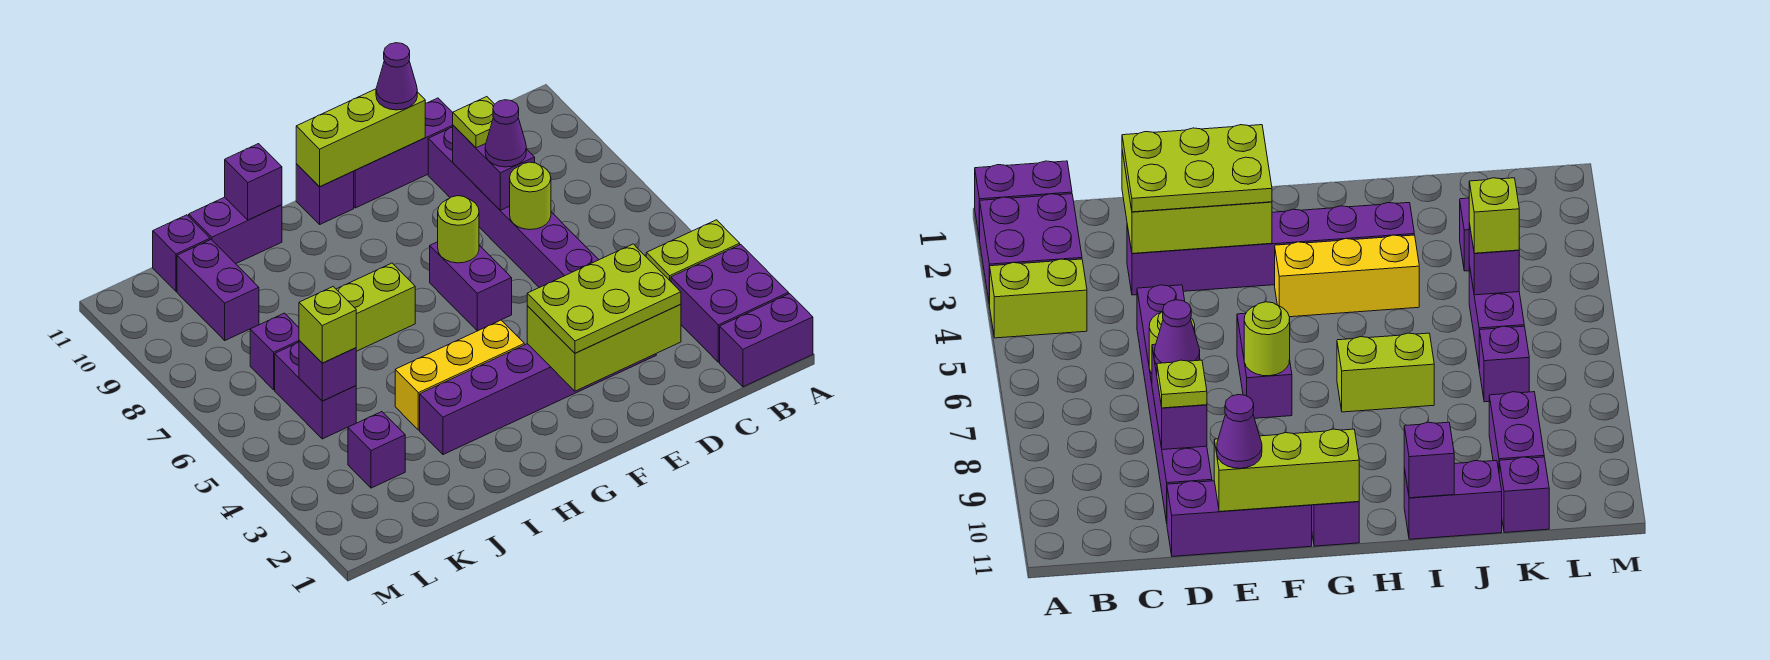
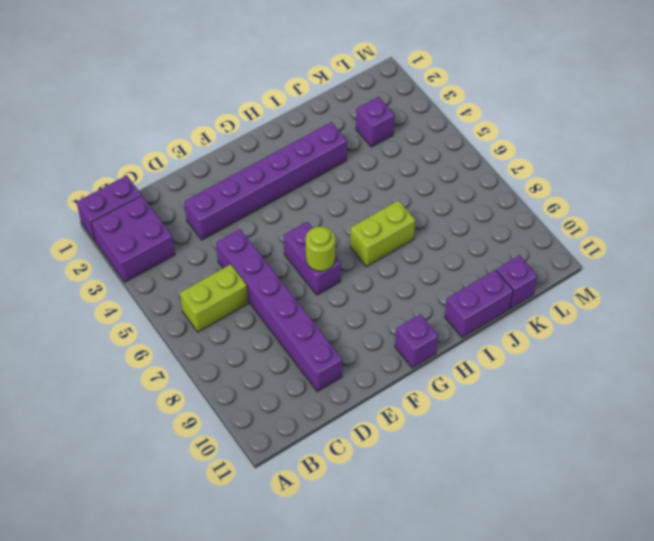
lime 1x2 brick [180,264,248,332] -> lime 1x2 brick moved to [646,220,740,281]
none -> purple 1x3 brick [354,98,453,208]
none -> yellow 1x3 brick [395,320,524,430]
none -> purple 1x2 brick [275,343,356,439]

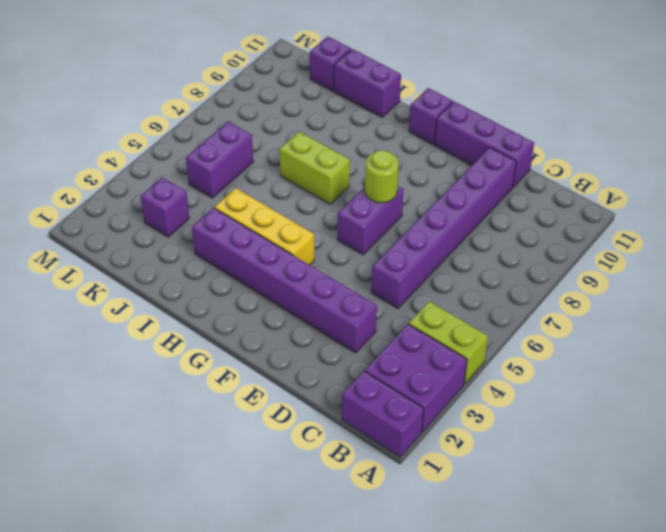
none -> purple 1x1 brick [250,313,299,390]
none -> purple 1x2 brick [177,240,259,340]
none -> lime 2x3 brick [527,304,681,391]

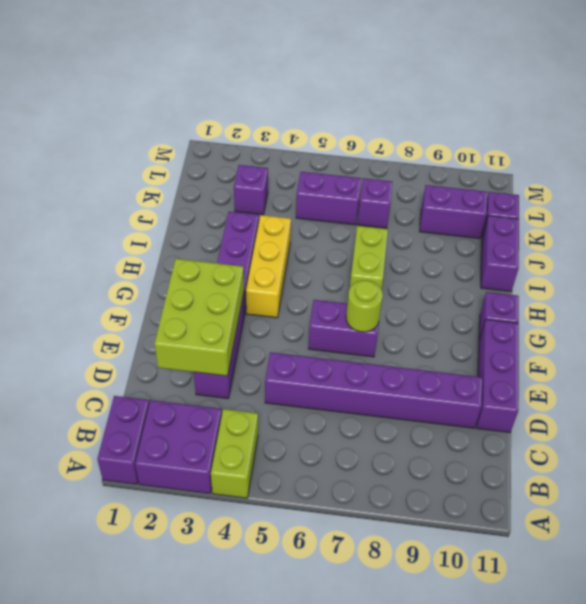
none -> lime 1x1 round brick [510,162,551,230]
none -> purple 1x2 brick [453,125,535,210]
none -> lime 1x3 brick [296,89,425,187]

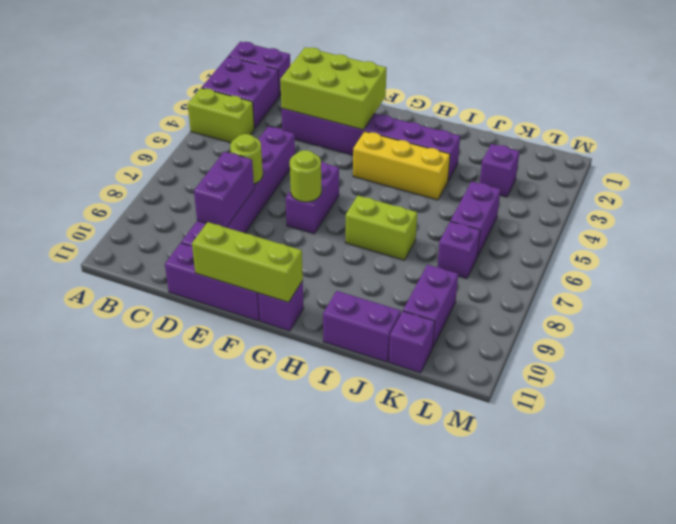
none -> purple 1x1 brick [225,144,282,220]
none -> purple 1x1 brick [299,341,356,401]
none -> lime 2x3 plate [527,244,681,353]

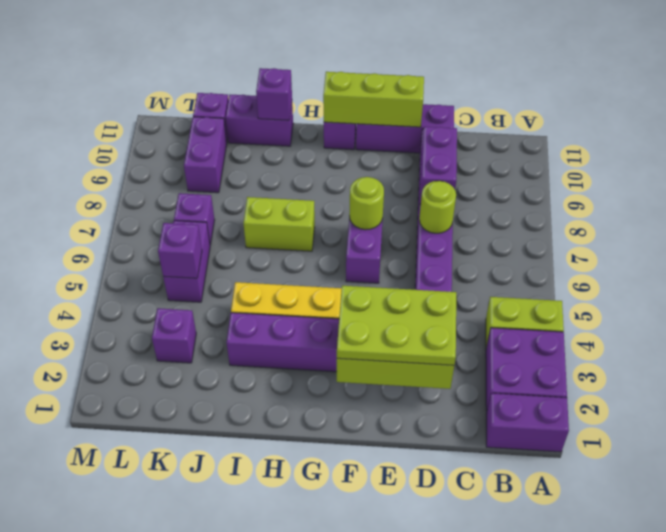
none -> purple 1x1 cone [485,100,526,167]
none -> lime 1x1 plate [453,97,494,148]
none -> purple 1x1 cone [376,43,417,110]

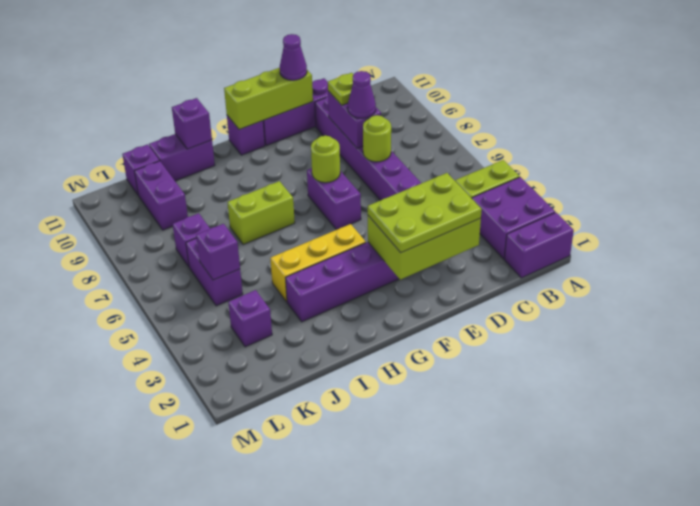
none -> lime 1x1 brick [299,287,356,363]

